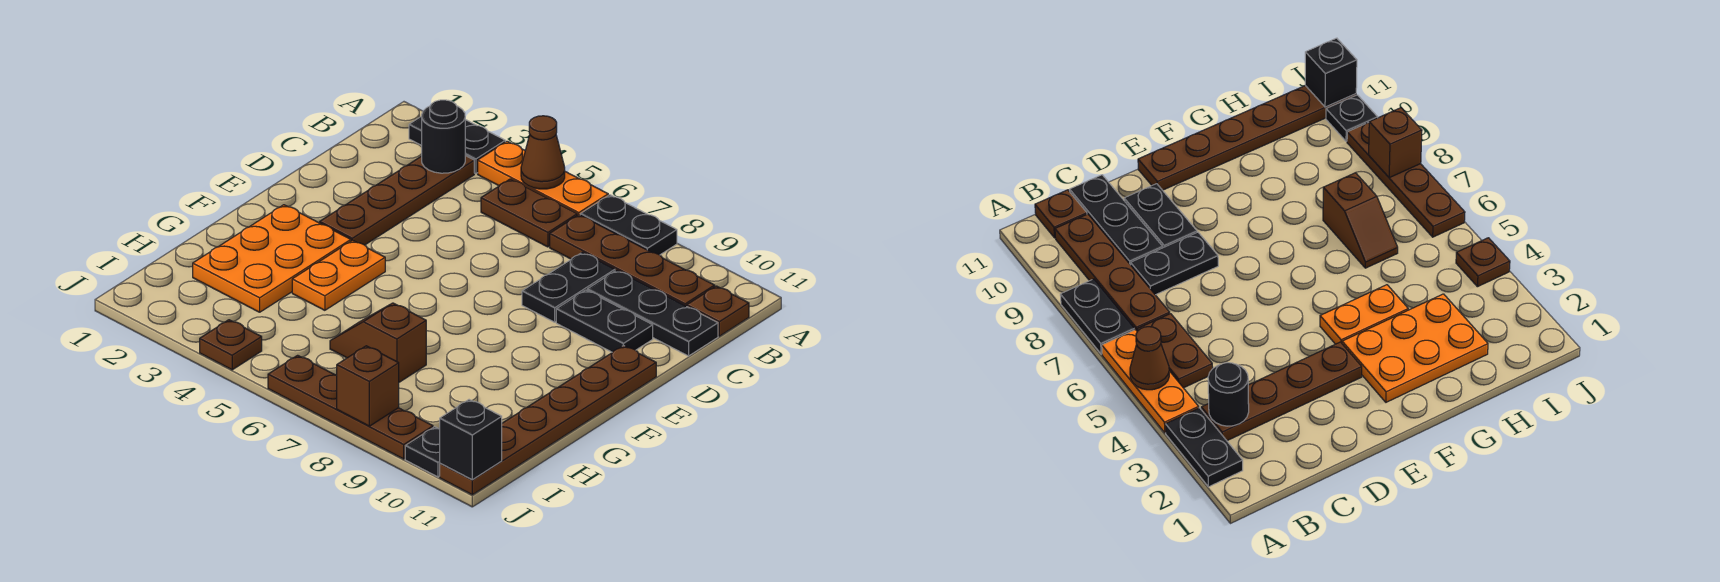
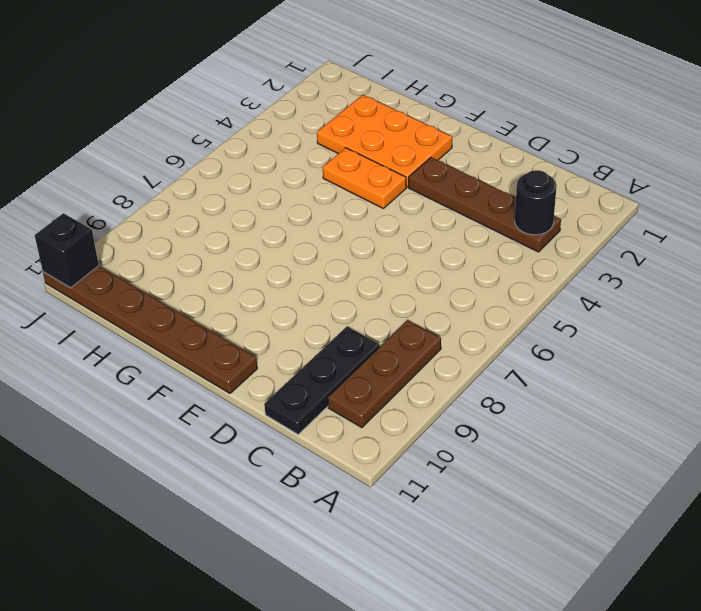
brown 1x3 plate [328,320,441,428] -> brown 1x4 plate [550,215,715,306]
none -> black 1x2 plate [409,116,505,174]
none -> orange 1x3 plate [478,141,608,215]
none -> black 1x2 plate [580,195,677,255]

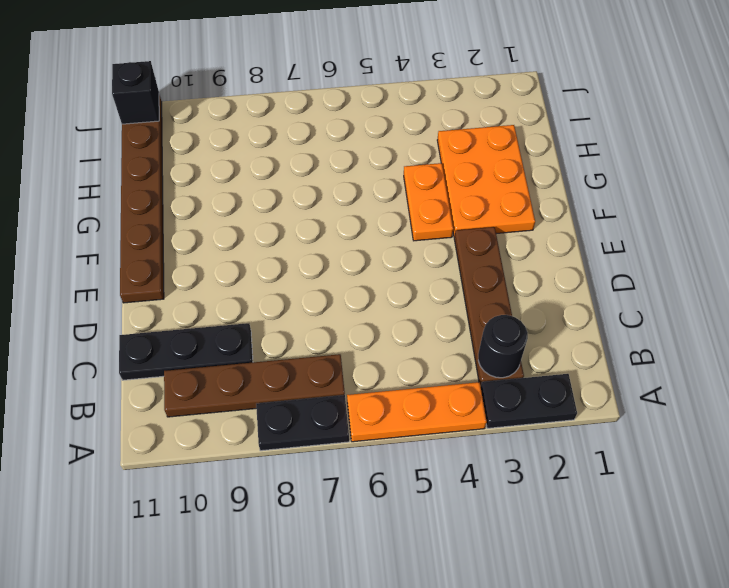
none -> brown 1x2 plate [481,179,577,247]
none -> brown 1x1 plate [687,286,749,336]
none -> black 1x2 plate [522,252,615,322]

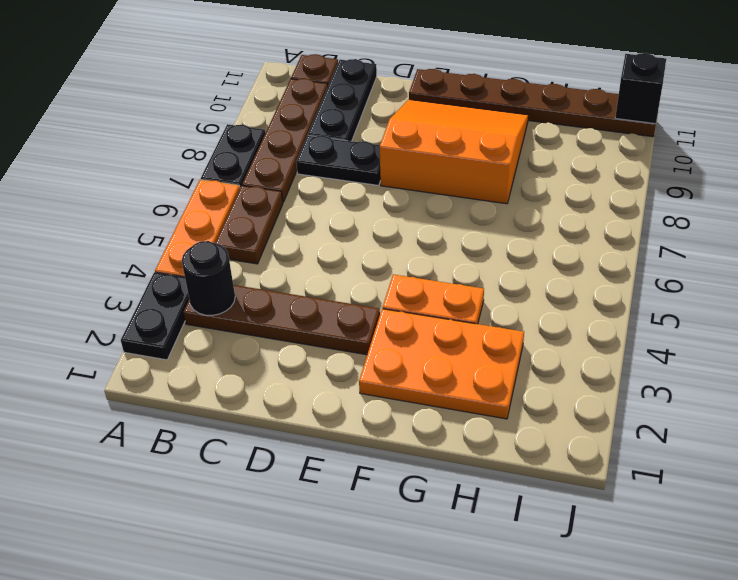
orange 3x3 slope [380,99,528,204] -> none
none -> black 1x2 plate [556,290,653,352]
none -> brown 1x2 slope [330,303,426,382]
none -> brown 1x1 plate [200,320,262,370]

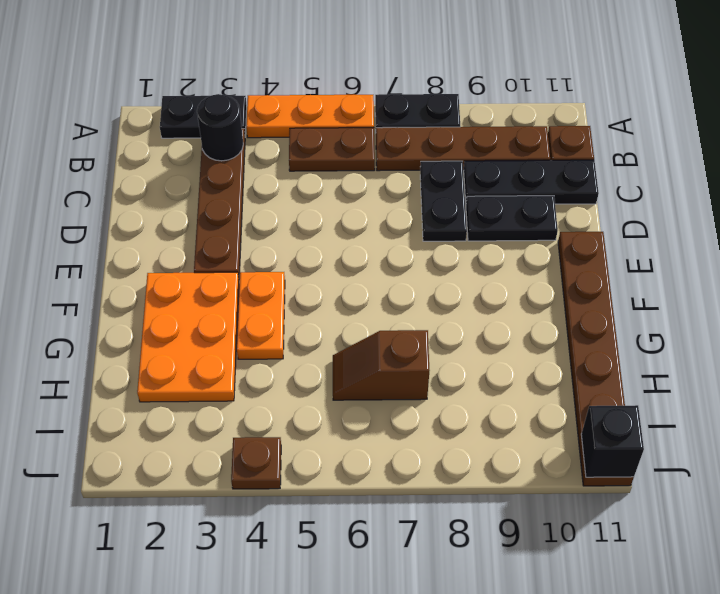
none -> brown 1x4 plate [268,355,433,459]
none -> black 1x1 plate [405,427,440,477]
none -> brown 1x1 cone [521,116,565,189]

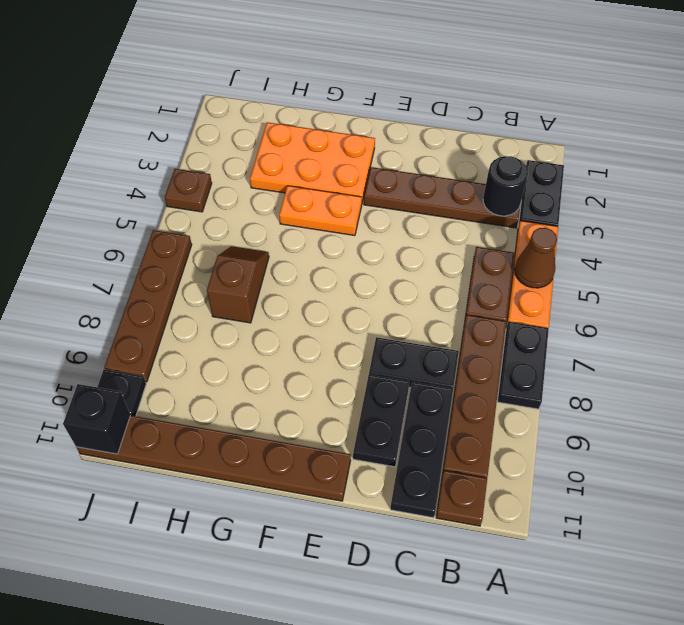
none -> brown 1x1 brick [337,346,399,426]

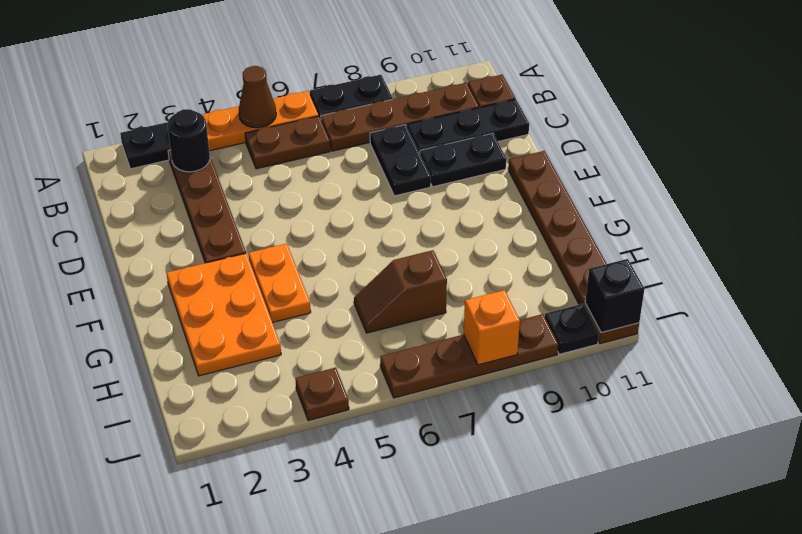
orange 1x1 brick [464,290,520,365] -> brown 1x1 brick [337,346,399,426]

